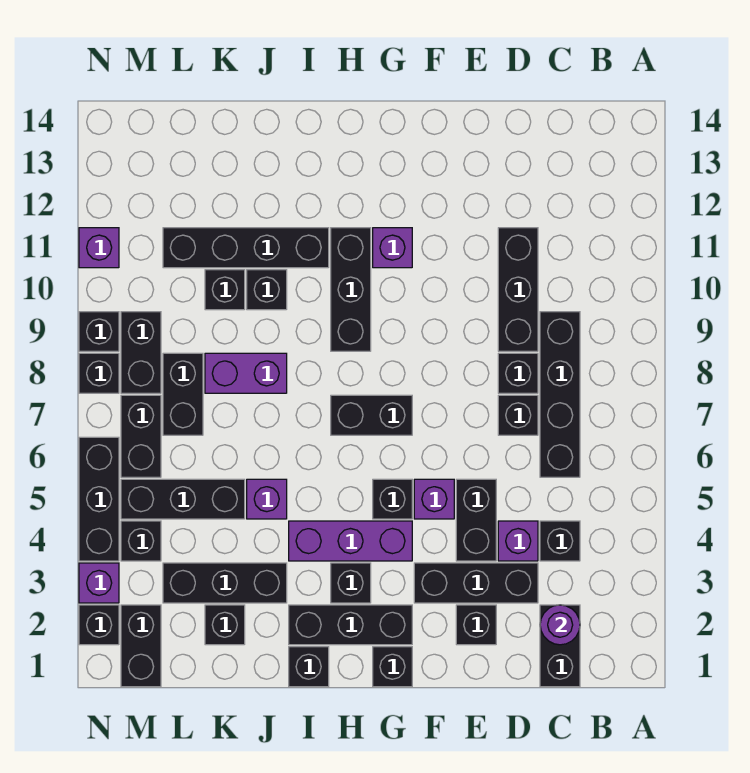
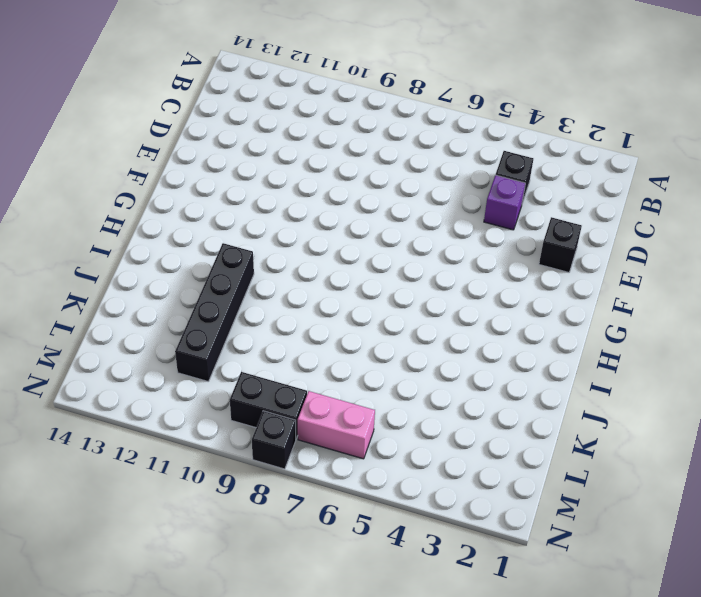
pink 1x2 brick [298,391,375,459] -> black 1x2 brick [121,395,161,477]
none -> black 1x2 brick [540,605,580,687]
none -> black 1x4 brick [540,312,580,477]
none -> black 1x3 brick [414,563,538,603]
none -> black 1x1 brick [498,395,538,435]

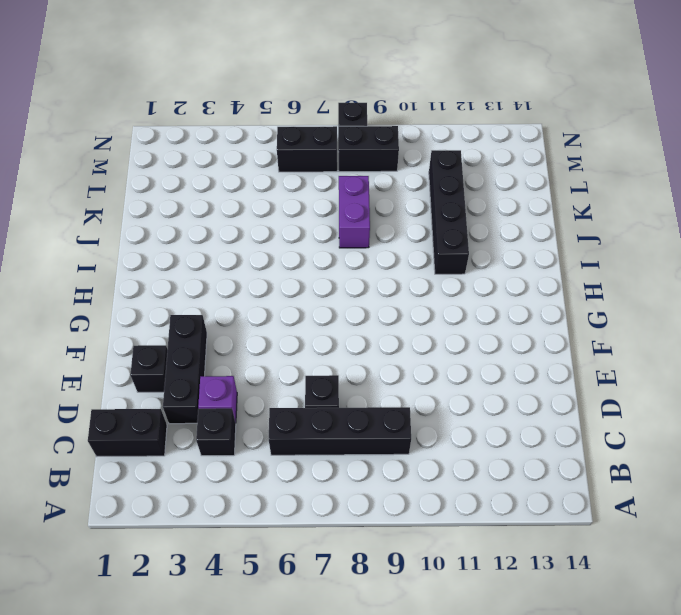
none -> black 1x1 brick [498,353,538,393]
none -> black 1x3 brick [498,228,538,351]
none -> black 1x2 brick [456,479,496,561]
none -> purple 1x1 brick [414,479,454,519]

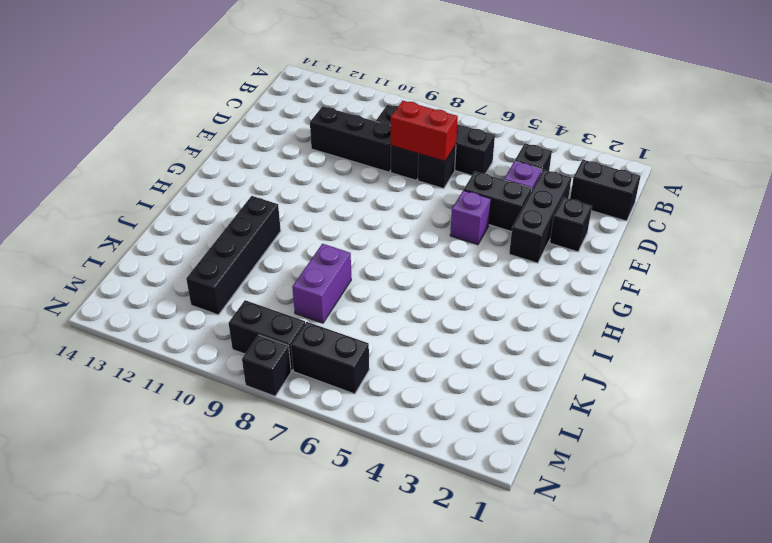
red 1x2 brick [391,101,458,161] -> none
none -> black 1x1 brick [373,647,412,687]
none -> black 1x3 brick [289,605,412,645]
none -> purple 1x3 brick [289,521,412,561]
none -> black 1x1 brick [373,479,412,519]

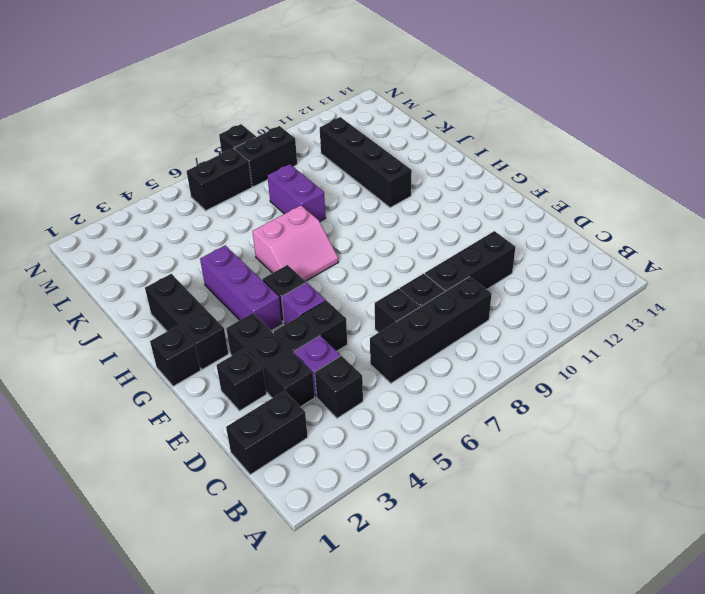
pink 2x2 slope [252,206,338,281] -> black 1x2 brick [331,395,412,435]
none -> purple 1x1 brick [373,228,412,268]
none -> black 1x1 brick [331,563,371,603]
none -> black 1x3 brick [331,228,371,351]
none -> black 1x1 brick [289,647,329,687]

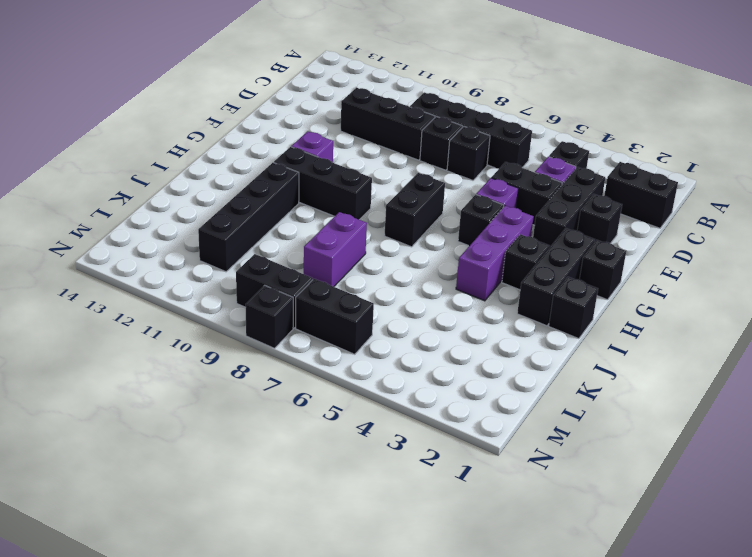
none -> black 1x3 brick [163,563,287,603]
none -> purple 1x1 brick [247,479,287,519]
none -> black 1x1 brick [247,270,287,310]
none -> black 1x1 brick [205,605,245,645]

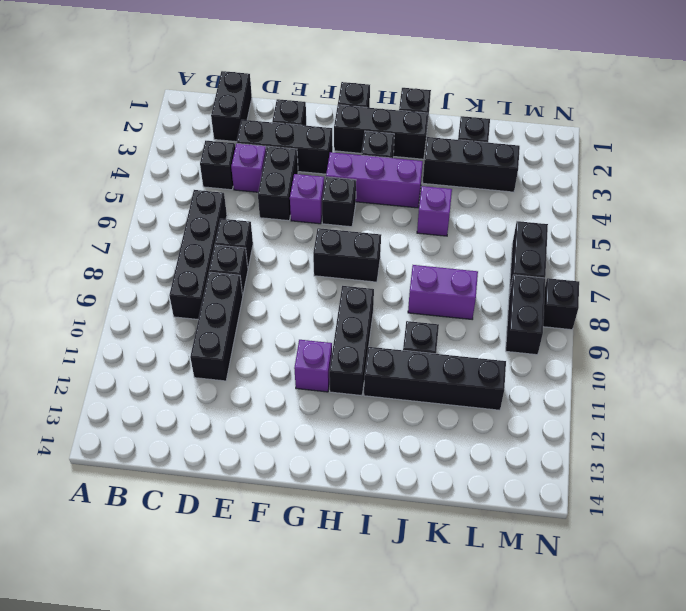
none -> black 1x3 brick [121,479,245,519]
none -> black 1x1 brick [205,270,245,310]
none -> black 1x2 brick [163,353,203,435]
none -> black 1x2 brick [121,605,161,687]

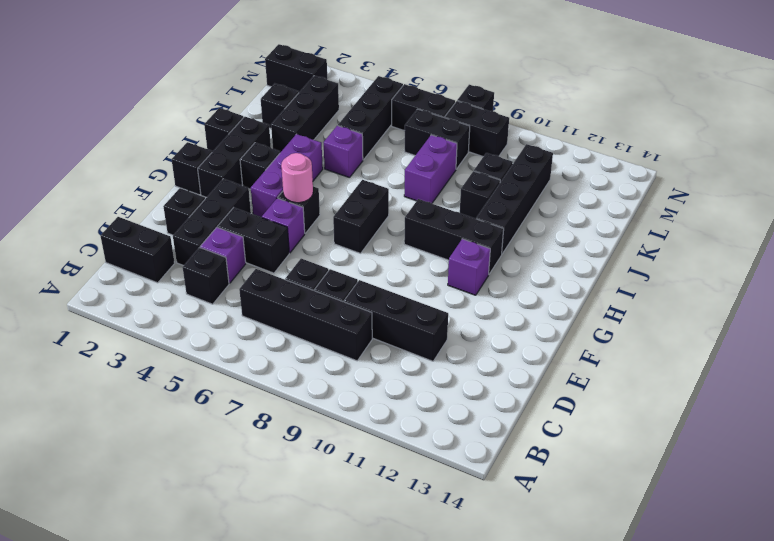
pink 1x1 round brick [281,153,313,203] -> none
none -> black 1x1 brick [121,521,161,561]
none -> black 1x1 brick [79,605,119,645]
none -> purple 1x1 brick [79,563,119,603]
none -> black 1x3 brick [79,437,119,561]

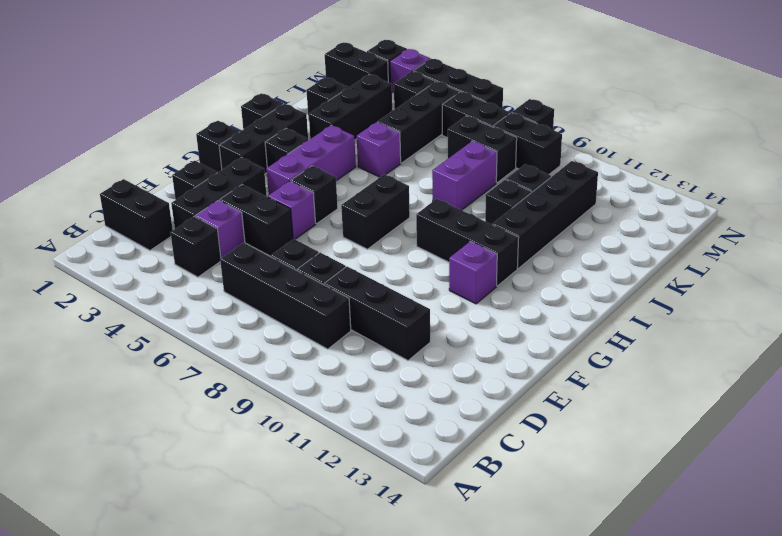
none -> black 1x1 brick [79,312,119,351]
none -> purple 1x1 brick [79,228,119,268]
none -> purple 1x1 round brick [540,605,580,645]

